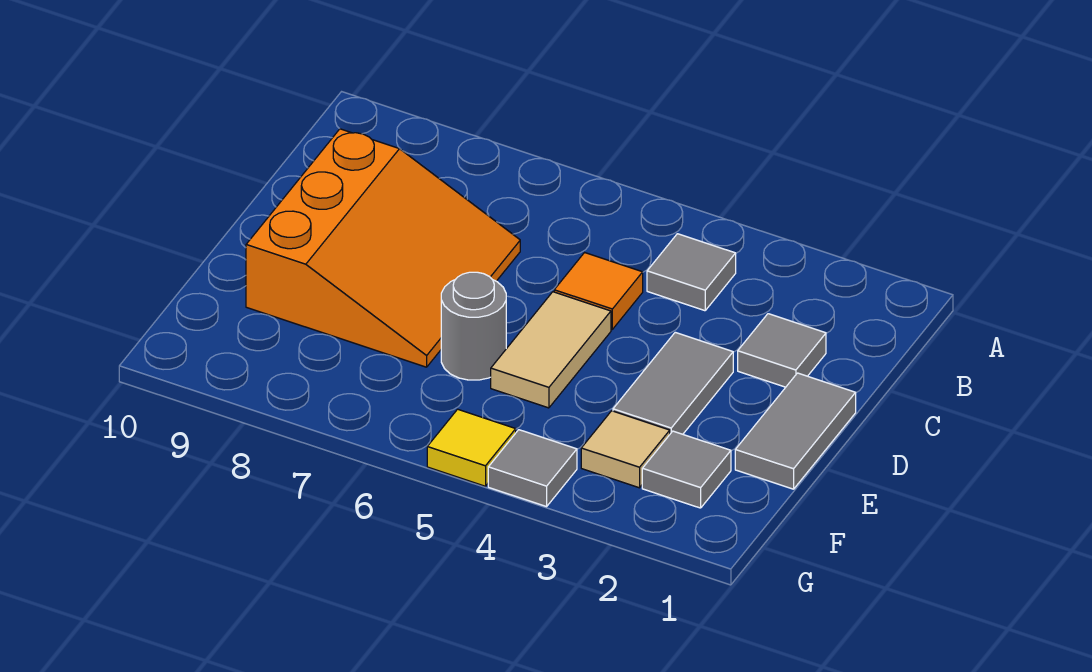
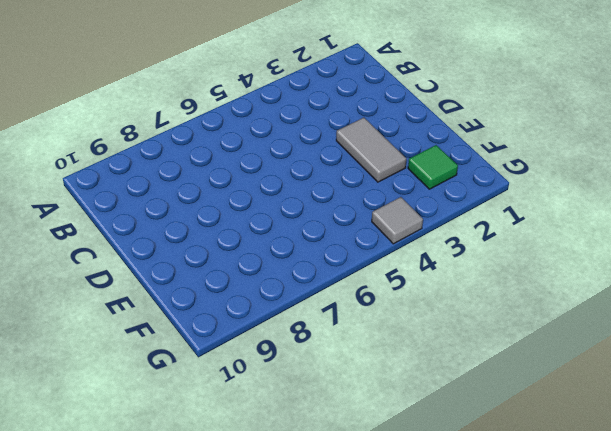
green 1x1 tile [408,145,458,189] -> grey 1x1 tile [642,431,731,508]
none -> grey 1x1 tile [647,234,736,311]
none -> grey 1x1 tile [738,314,826,387]
none -> orange 1x1 tile [554,253,643,329]

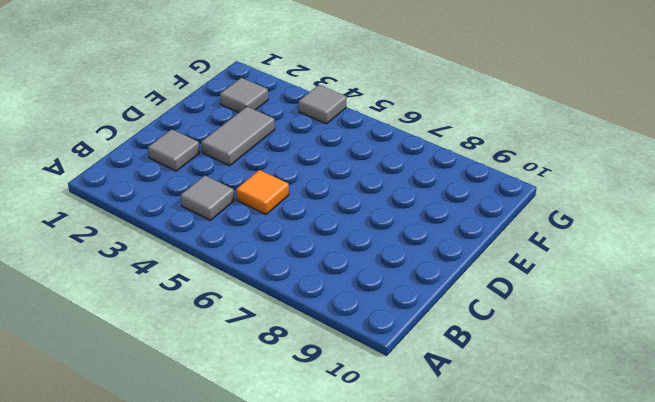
none -> orange 3x3 slope [246,129,520,367]
none -> grey 1x2 tile [735,373,856,489]
none -> tan 1x2 tile [491,292,611,408]

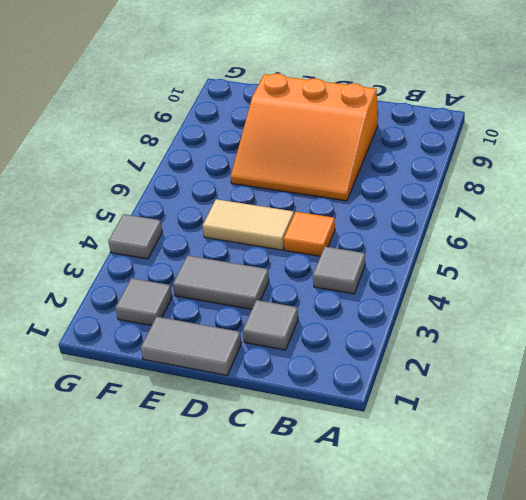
none -> grey 1x1 round brick [441,272,506,380]
none -> tan 1x1 tile [581,411,670,488]
none -> yellow 1x1 tile [427,409,516,486]

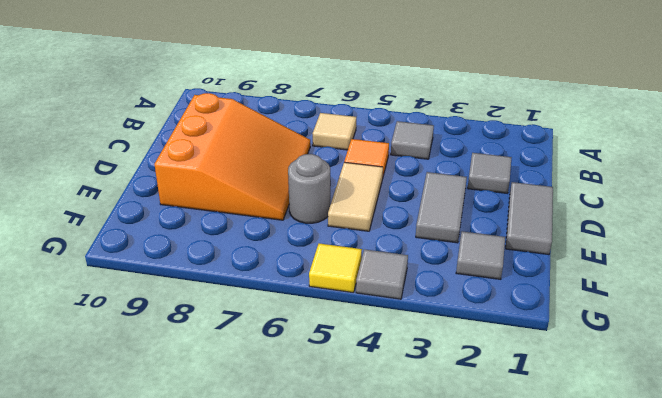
tan 1x1 tile [312,113,356,150] -> tan 1x1 tile moved to [581,411,670,488]

